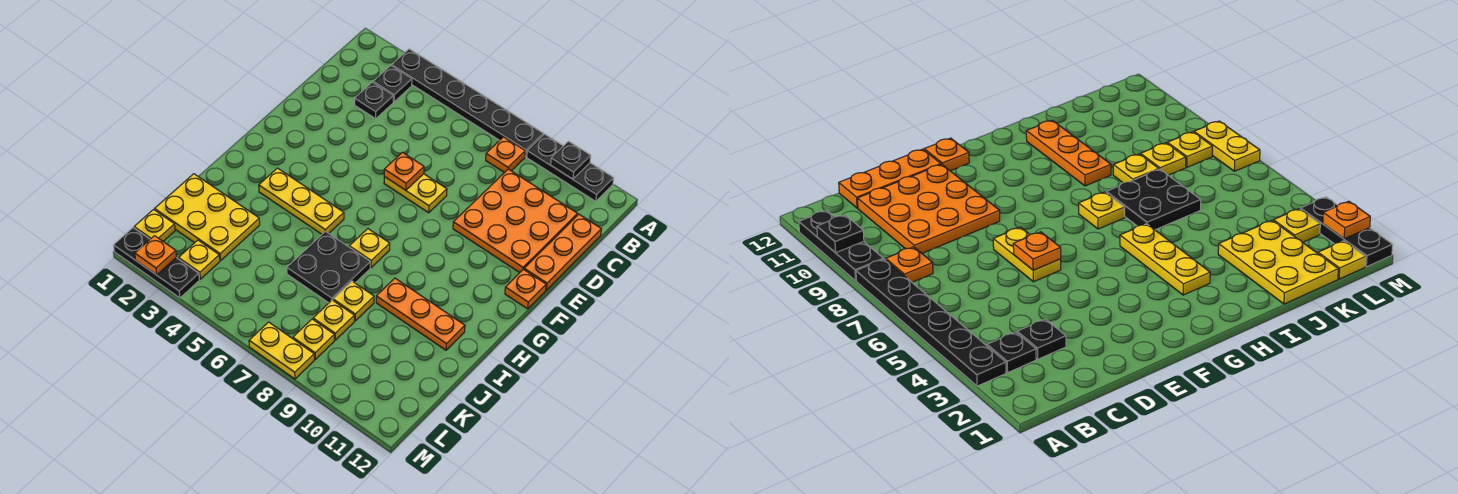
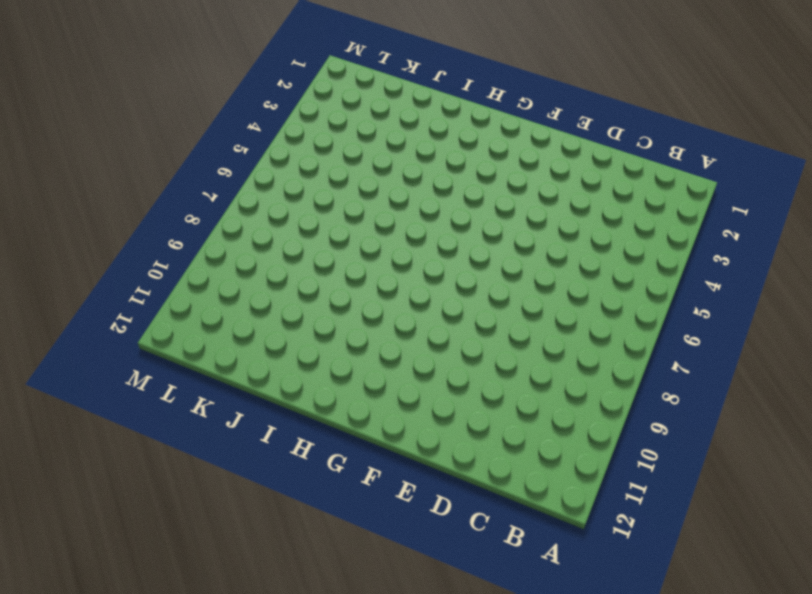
none -> black 1x6 plate [392,49,543,157]
none -> black 1x3 plate [527,134,614,201]
none -> black 1x1 plate [373,66,412,102]

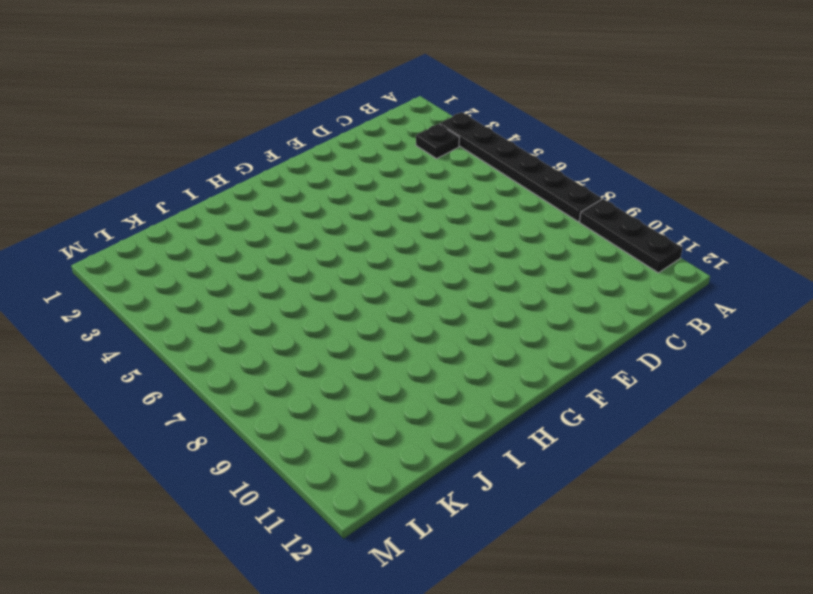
none -> orange 1x1 plate [486,137,525,173]
none -> black 1x1 plate [355,82,393,119]
none -> orange 3x3 plate [453,169,578,273]

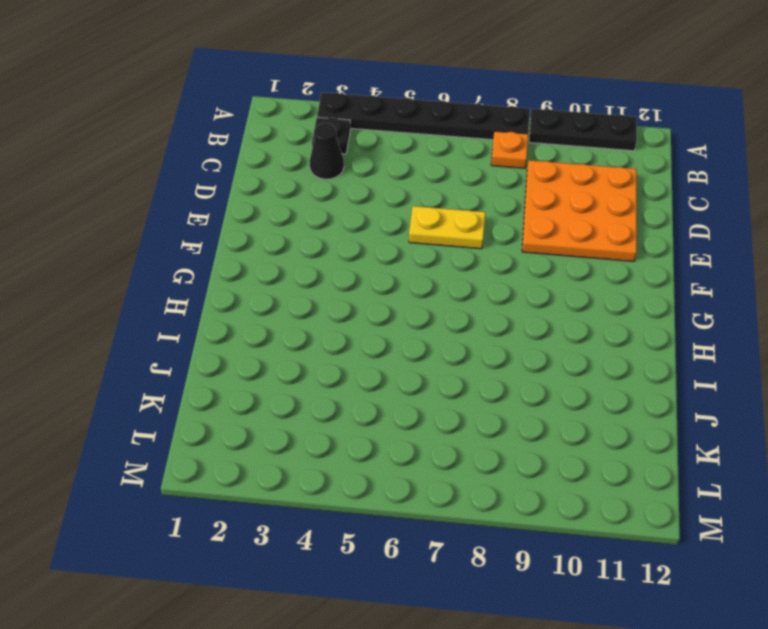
black 1x1 cone [310,123,344,179] -> black 1x1 plate [355,82,393,119]
none -> orange 1x3 plate [524,214,601,290]
none -> orange 1x1 plate [505,269,546,309]
none -> yellow 1x3 plate [259,168,344,234]

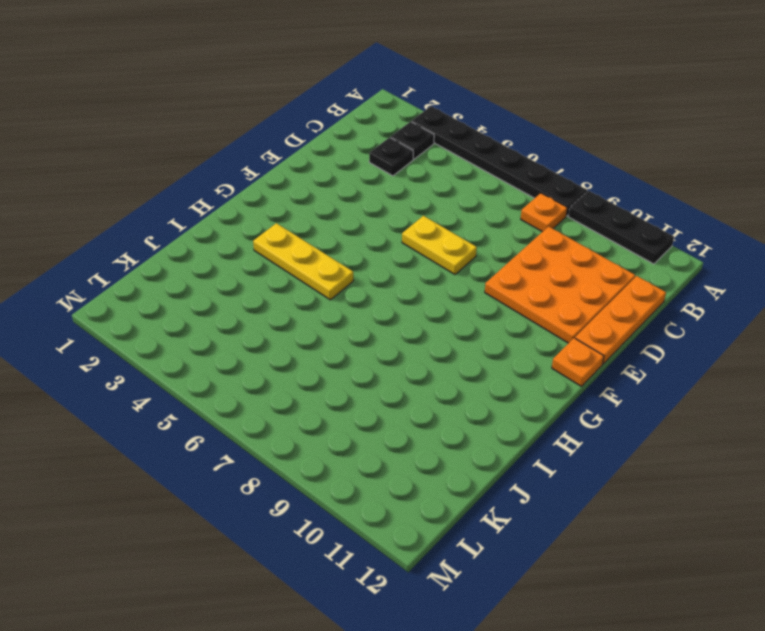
none -> yellow 1x1 plate [349,229,390,267]
none -> black 2x2 plate [287,231,370,303]
none -> orange 1x3 plate [376,278,465,350]

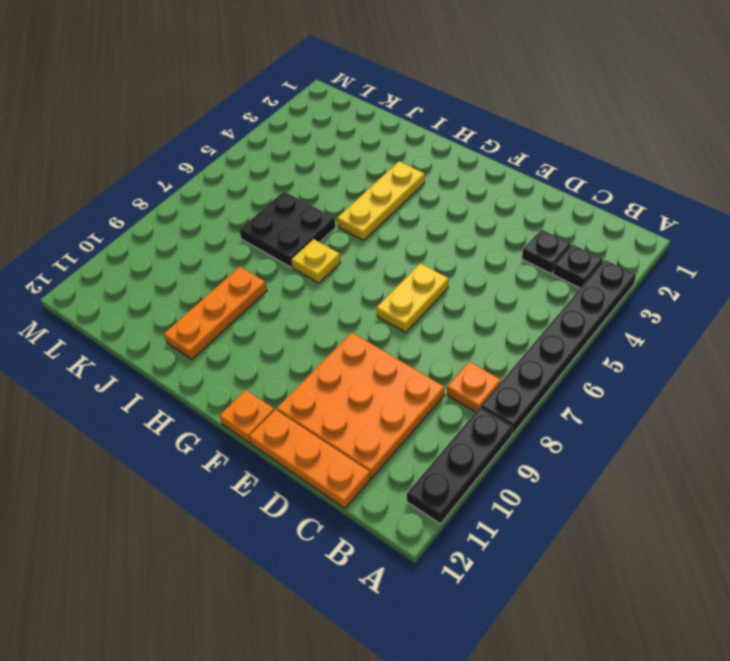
none -> yellow 2x3 plate [155,174,260,260]
none -> yellow 1x1 plate [333,281,374,321]
none -> yellow 1x1 plate [313,300,354,340]

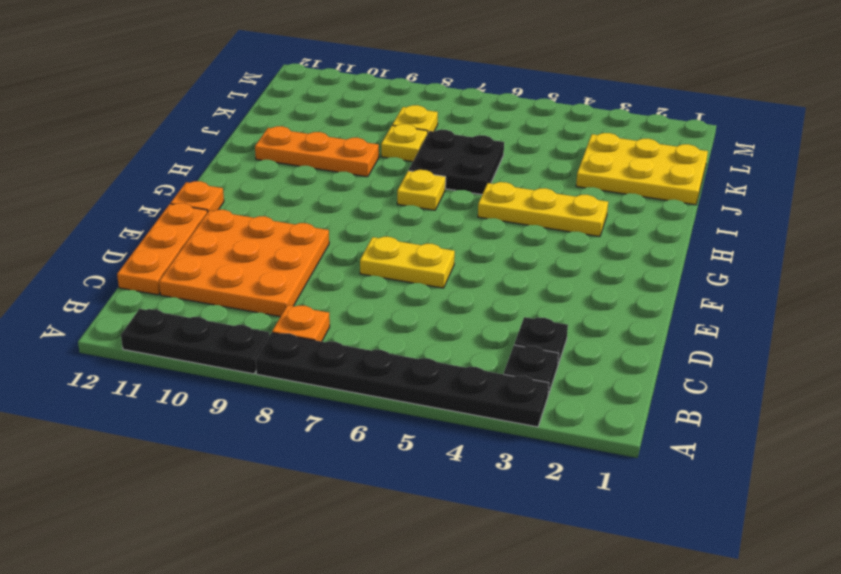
none -> yellow 1x1 plate [134,209,175,241]
none -> yellow 1x1 plate [179,240,220,279]
none -> yellow 1x1 plate [293,319,334,359]

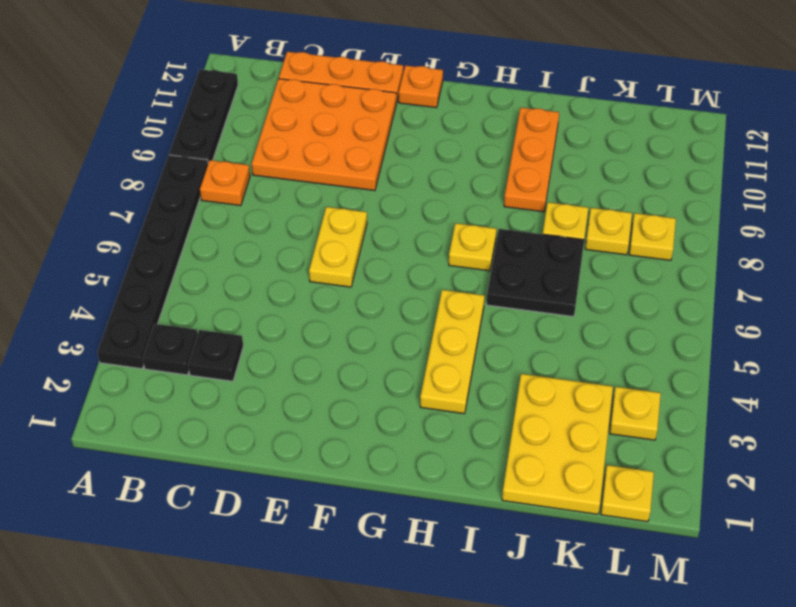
none -> black 1x3 plate [114,228,199,298]
none -> yellow 1x2 plate [249,322,314,379]
none -> black 1x1 plate [551,141,591,179]

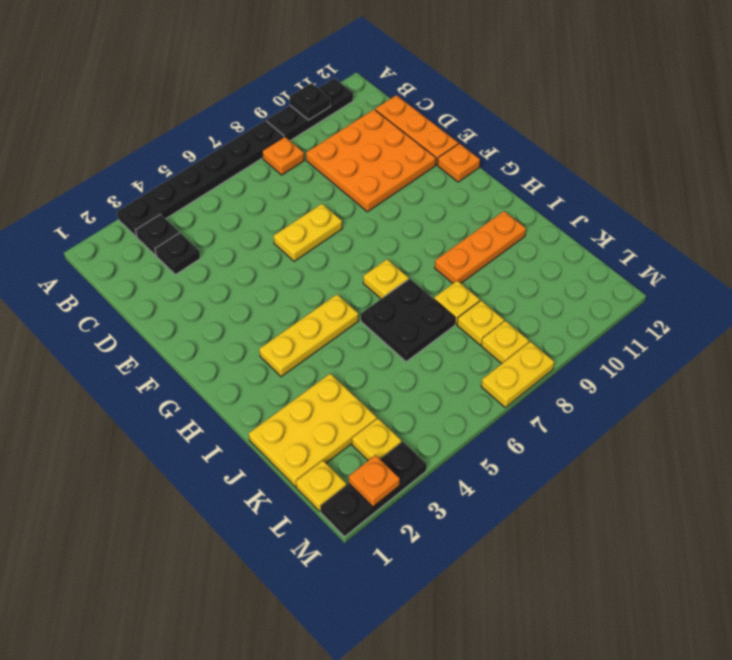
none -> orange 1x1 plate [384,152,424,190]

